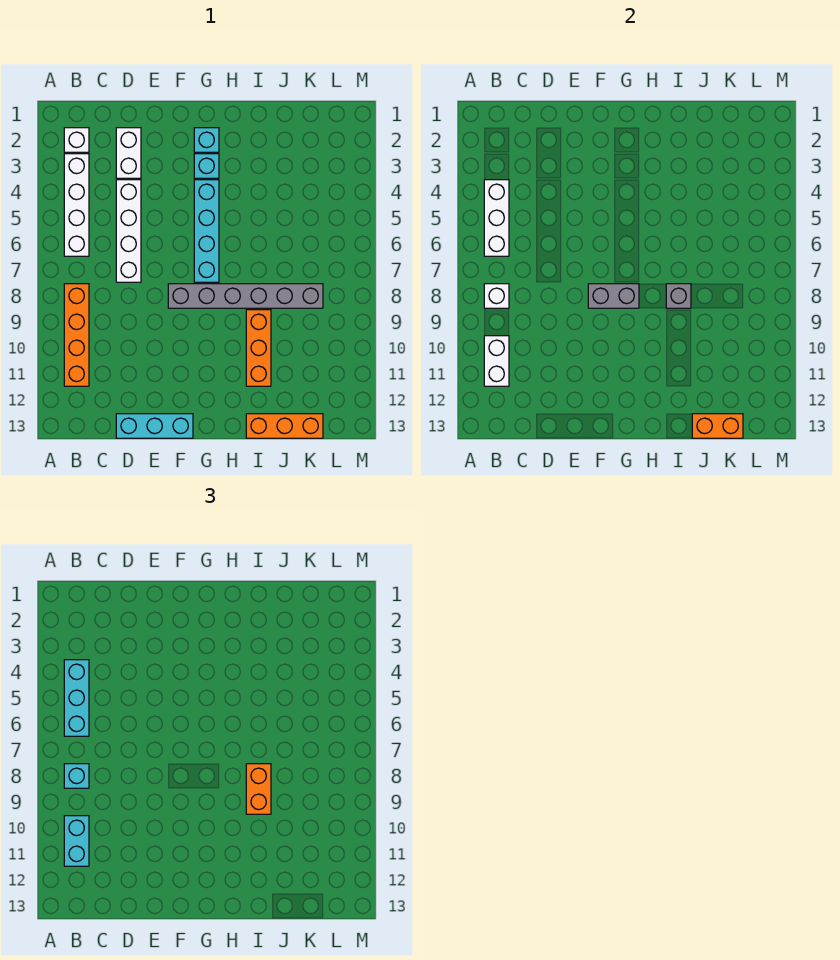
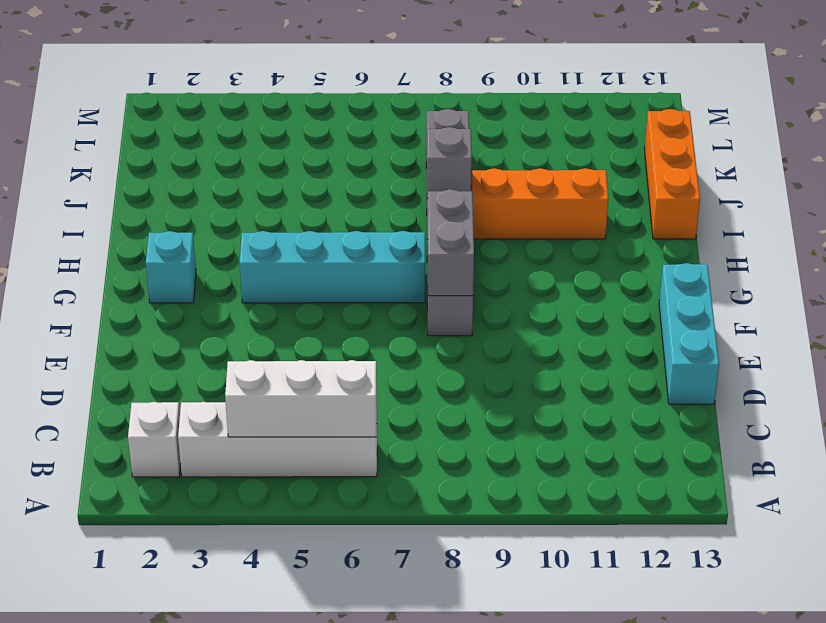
none -> orange 1x4 brick [64,284,89,386]
none -> white 1x2 brick [116,128,141,178]
none -> white 1x4 brick [116,180,141,282]

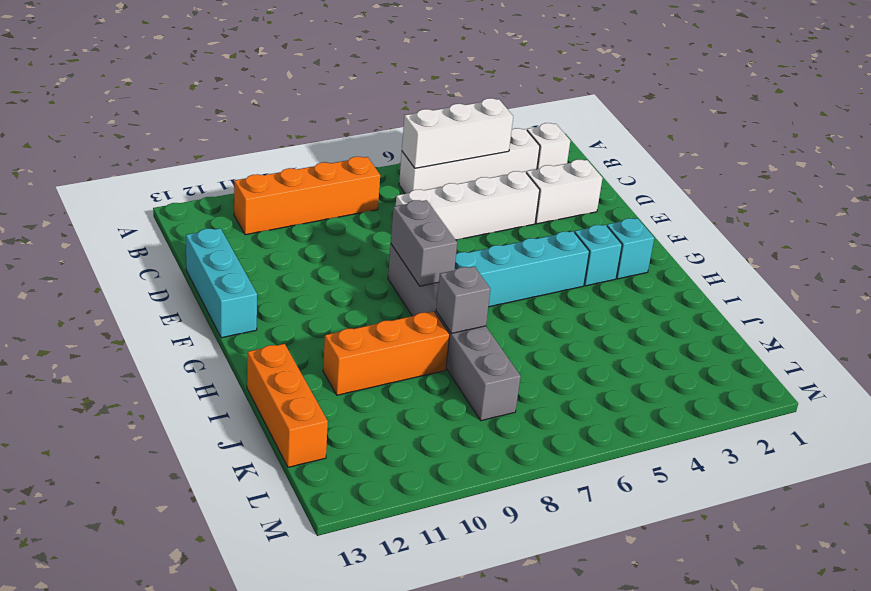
none -> white 1x1 brick [484,284,509,308]
none -> white 1x2 brick [484,336,509,386]
none -> orange 1x2 brick [692,414,743,438]

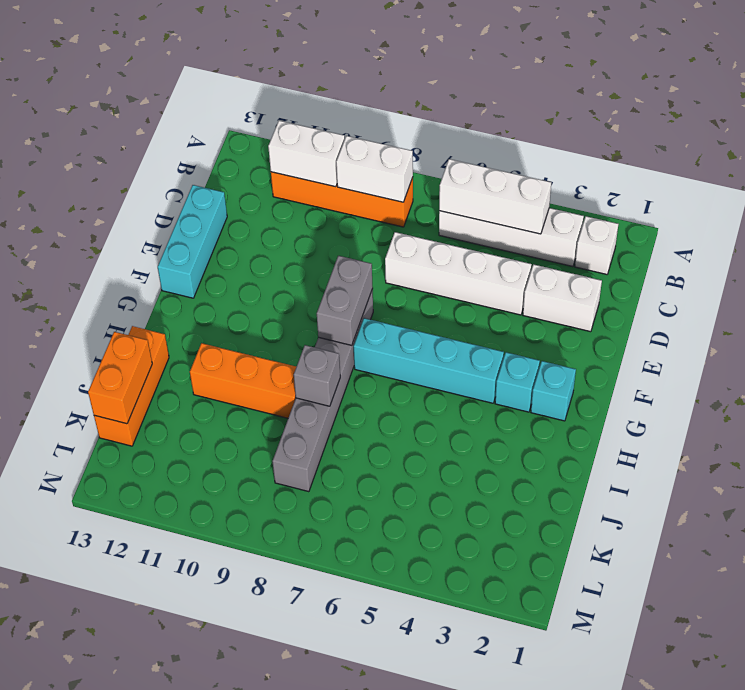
white 1x2 brick [336,136,413,202] -> white 1x1 brick [484,284,509,308]
none -> cyan 1x3 brick [64,660,89,736]
none -> cyan 1x1 brick [64,764,89,788]
none -> cyan 1x2 brick [64,816,89,866]

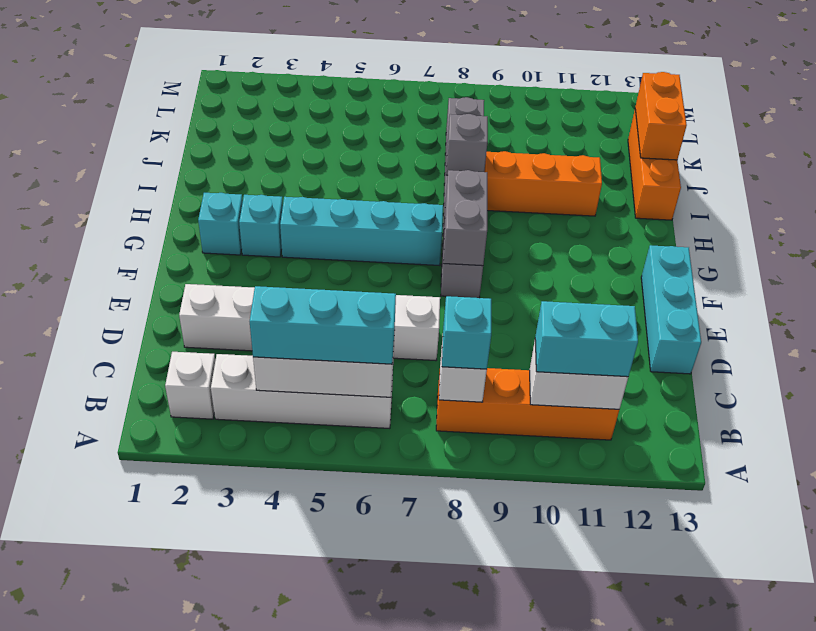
none -> orange 1x2 brick [246,764,271,814]

